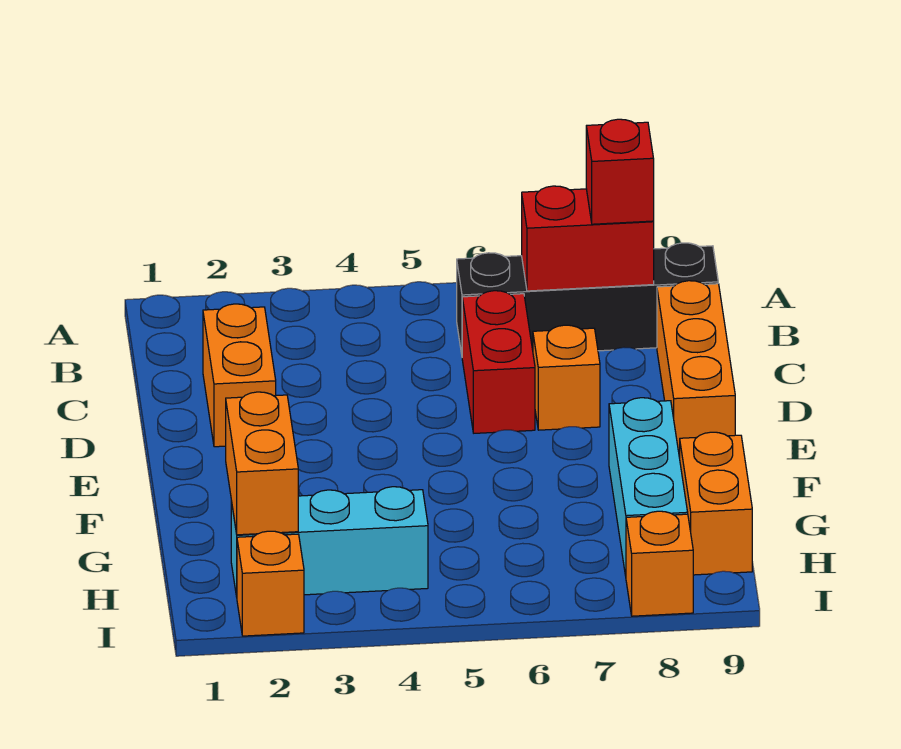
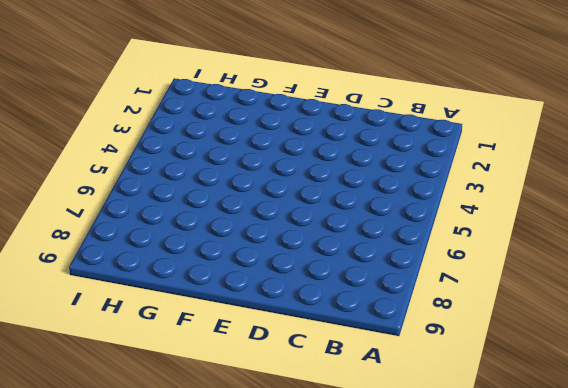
none -> black 1x4 brick [457,243,718,354]
none -> orange 1x2 brick [203,304,276,447]
none -> red 1x2 brick [462,291,535,433]

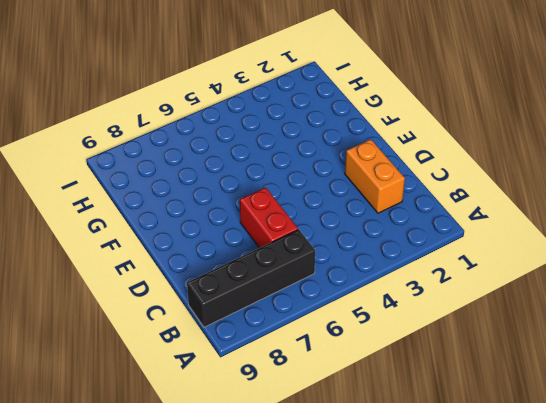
none -> orange 1x3 brick [657,281,735,458]
none -> orange 1x1 brick [533,325,600,430]
none -> cyan 1x3 brick [609,398,688,576]

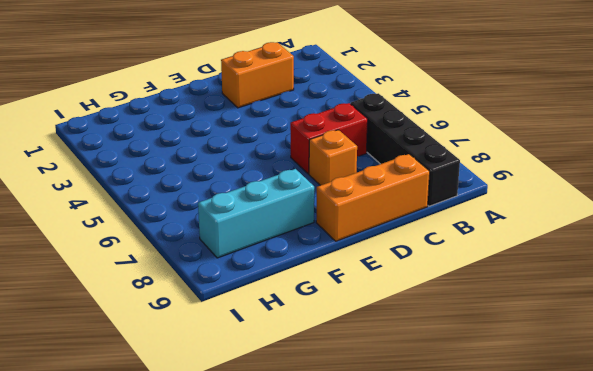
none -> orange 1x2 brick [680,432,752,575]
none -> cyan 1x3 brick [231,487,428,597]
none -> orange 1x1 brick [237,531,304,636]

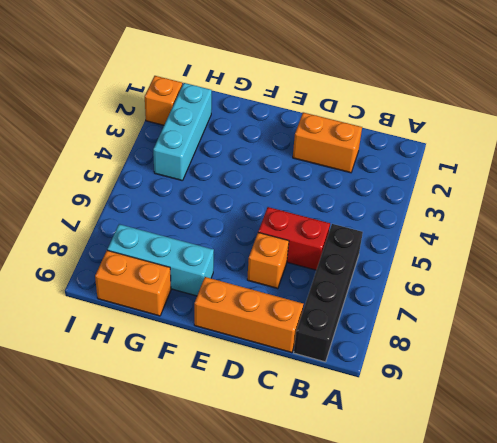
none -> orange 1x1 brick [626,511,693,616]
none -> red 1x2 brick [522,186,654,291]
none -> orange 1x2 brick [226,392,298,535]

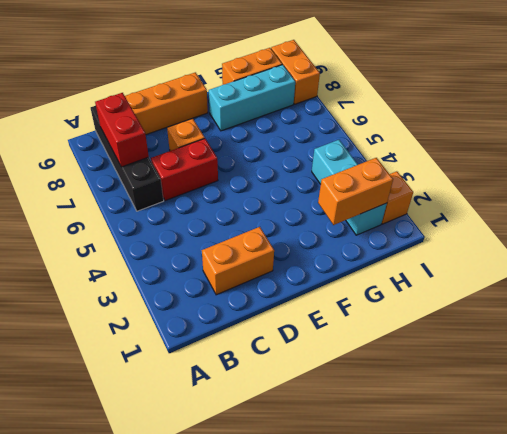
orange 1x2 brick [271,40,320,104] -> orange 1x1 brick [626,511,693,616]
none -> red 1x1 brick [586,119,654,224]

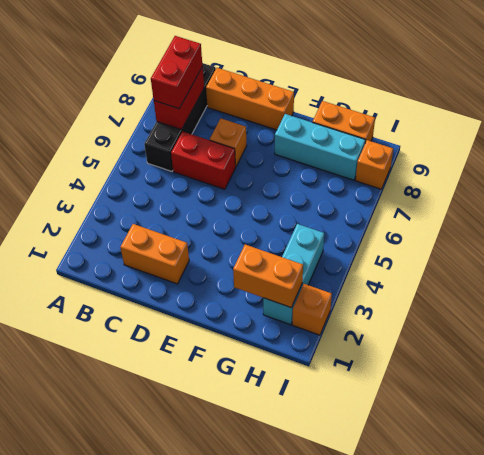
red 1x2 brick [151,36,203,109] -> red 1x1 brick [586,119,654,224]

